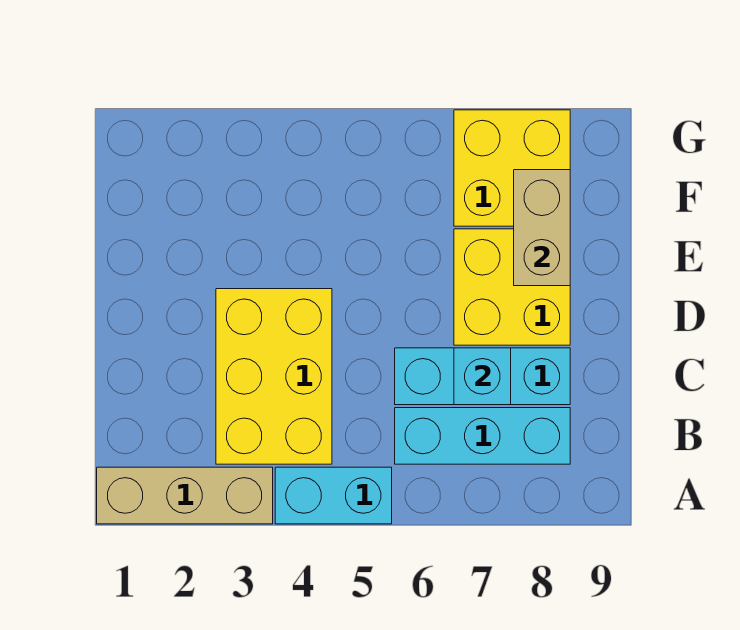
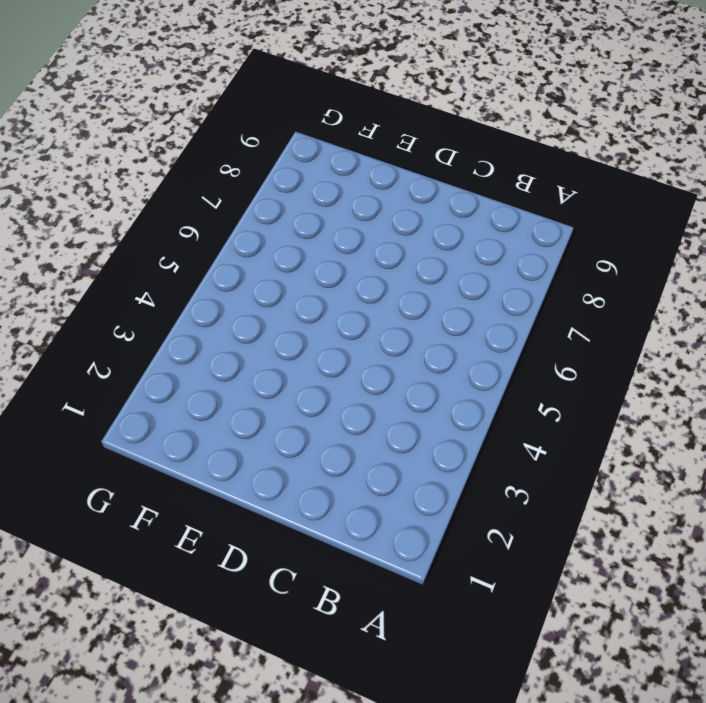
none -> tan 1x3 brick [97,467,273,524]
none -> cyan 1x2 brick [275,467,392,524]

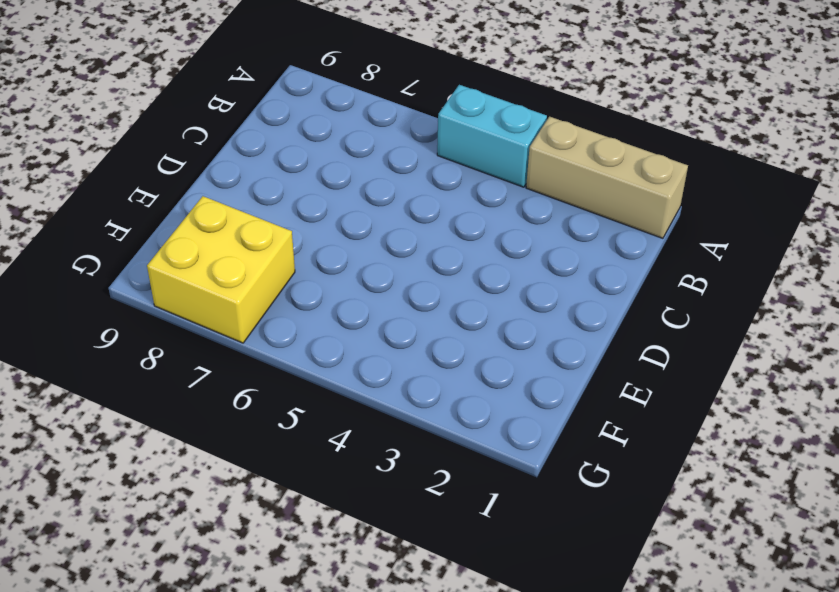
none -> yellow 2x3 brick [216,289,332,464]
none -> cyan 1x3 brick [395,408,570,464]

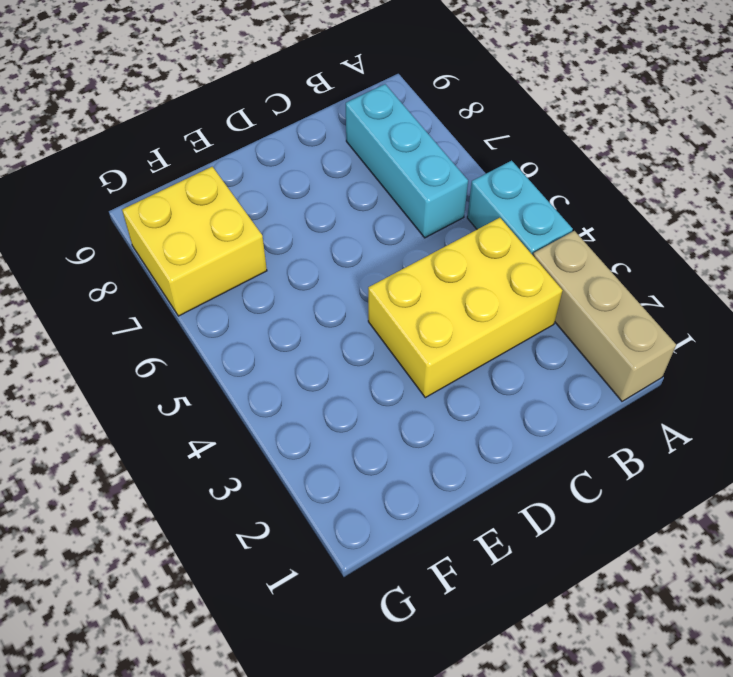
none -> cyan 1x3 brick [395,348,570,405]
none -> yellow 2x2 brick [454,229,570,345]

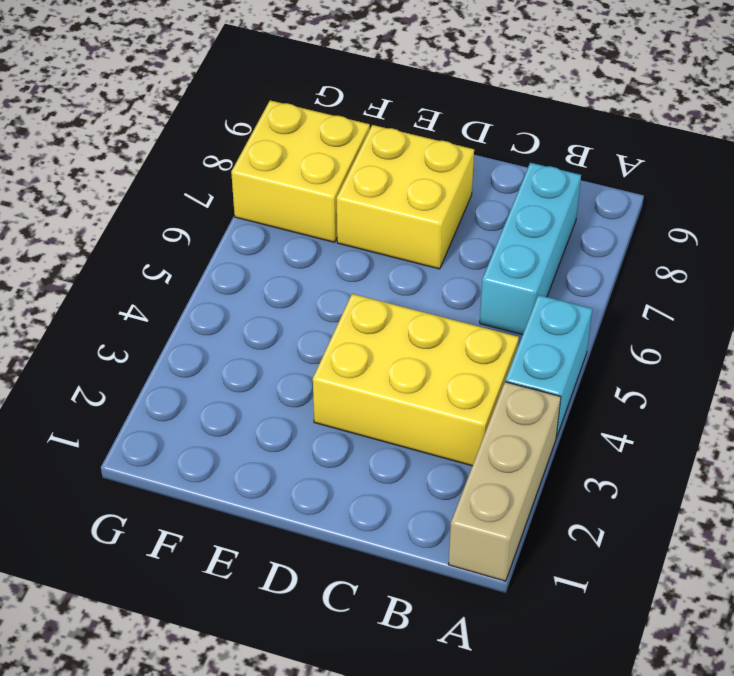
none -> cyan 1x3 brick [395,348,570,405]
none -> cyan 1x1 brick [454,348,511,405]

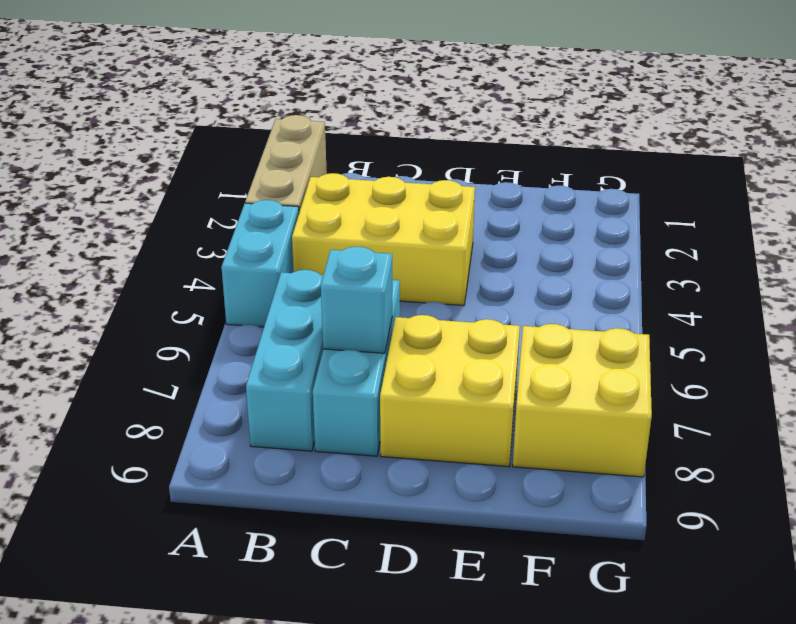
none -> tan 1x2 brick [514,170,570,286]

